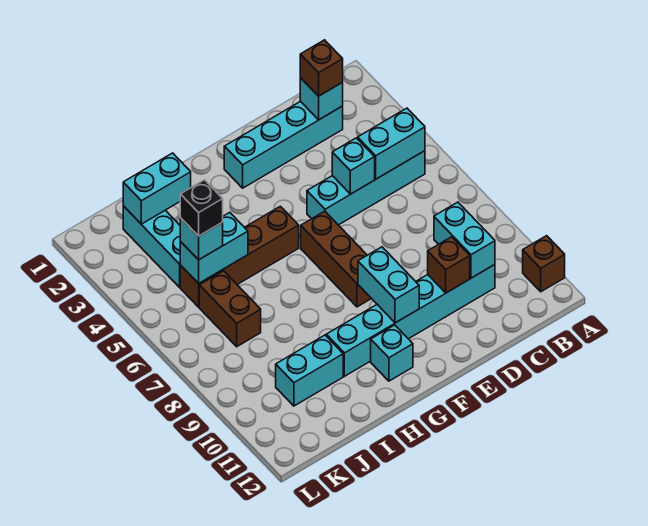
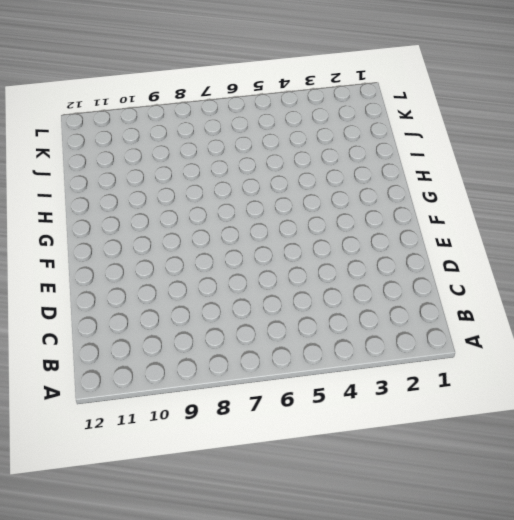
none -> brown 1x1 brick [523,236,565,292]
none -> cyan 1x4 brick [307,151,425,225]
none -> cyan 1x4 brick [224,101,343,188]

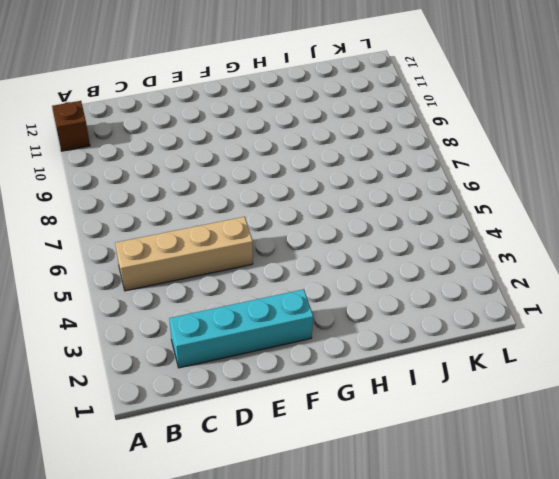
tan 1x4 brick [115,217,253,291] -> cyan 1x4 brick [307,151,425,225]
none -> cyan 1x6 brick [326,265,495,376]
none -> brown 1x3 brick [301,211,372,307]
none -> brown 1x4 brick [180,206,299,307]

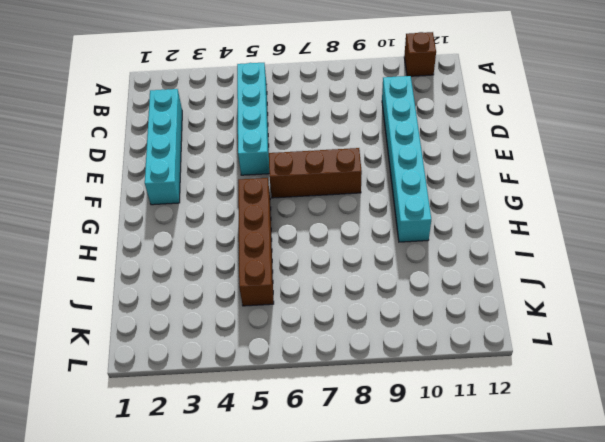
none -> cyan 1x1 brick [371,325,413,381]
none -> cyan 1x2 brick [276,335,343,406]
none -> cyan 1x3 brick [123,206,180,287]

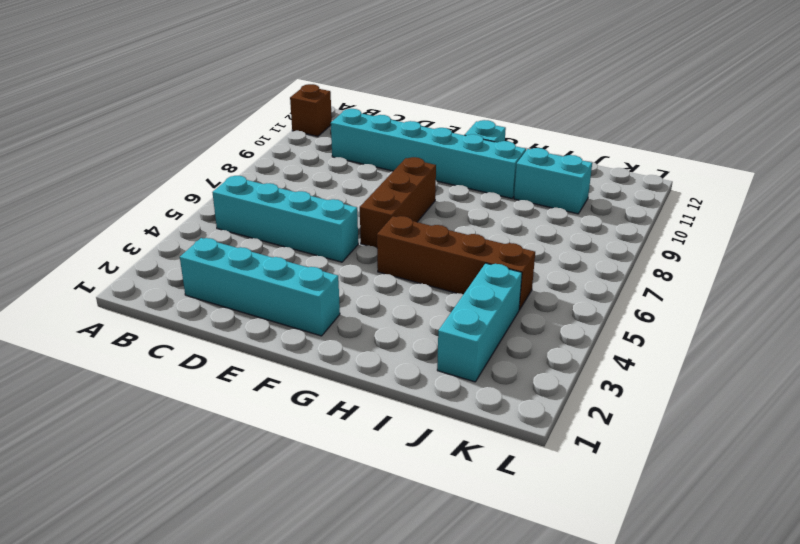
none -> brown 1x2 brick [199,271,261,347]
none -> cyan 1x2 brick [358,108,425,179]
none -> cyan 1x1 brick [300,78,343,120]

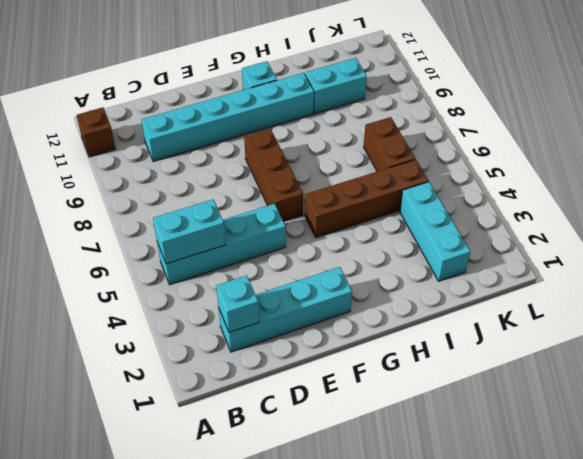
none -> cyan 1x2 brick [434,202,495,278]
none -> cyan 1x1 brick [332,138,375,194]
none -> brown 1x1 brick [428,237,470,293]

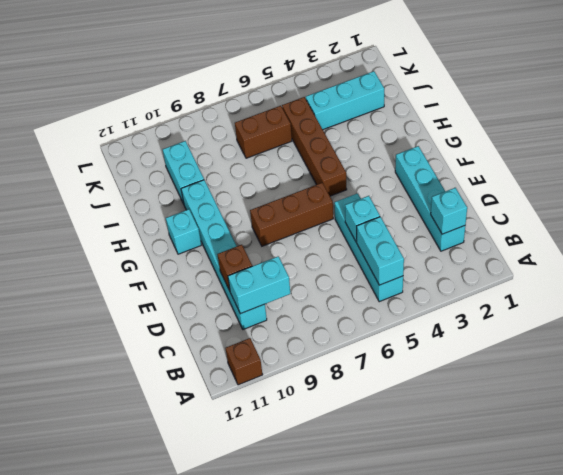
none -> cyan 1x2 brick [358,247,419,323]
none -> cyan 1x2 brick [123,153,191,224]
none -> cyan 1x2 brick [180,212,248,284]

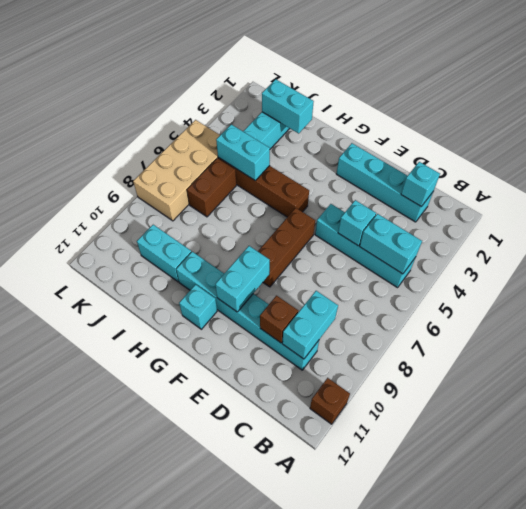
tan 2x4 brick [133,120,220,221] -> none
none -> brown 1x1 brick [300,40,343,96]
none -> cyan 1x1 brick [180,218,223,260]
none -> black 1x1 brick [180,180,223,236]

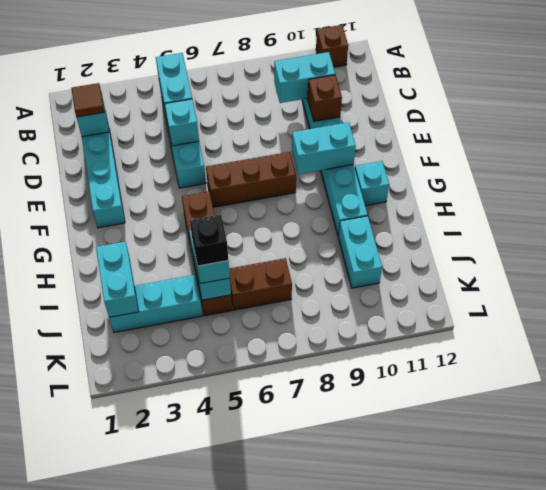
brown 1x1 tile [71,83,104,117] -> brown 1x1 brick [300,40,343,96]

